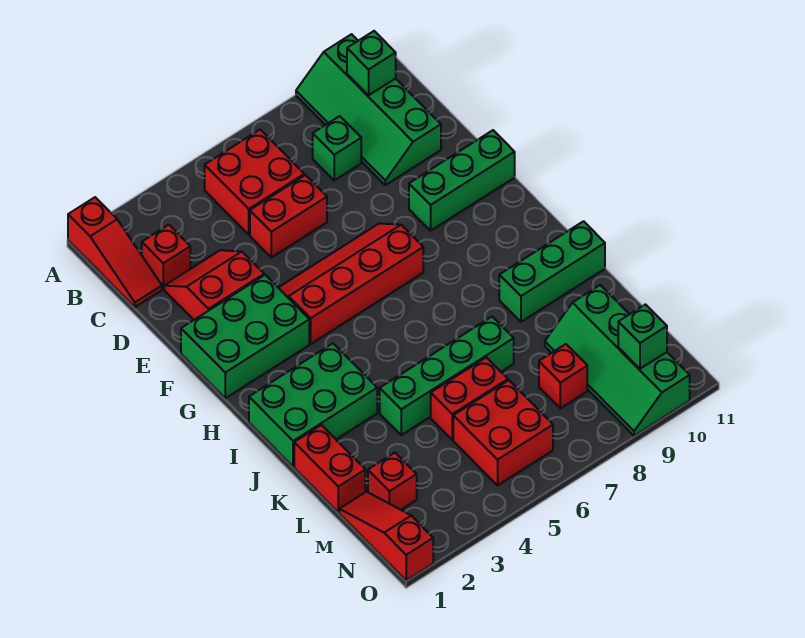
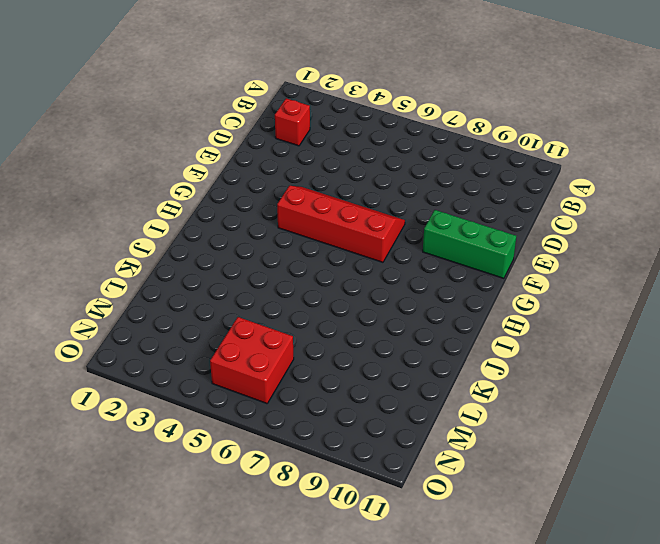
none -> red 1x3 slope [68,197,162,307]
none -> green 2x4 slope [296,34,441,185]
none -> red 2x2 brick [205,130,304,235]

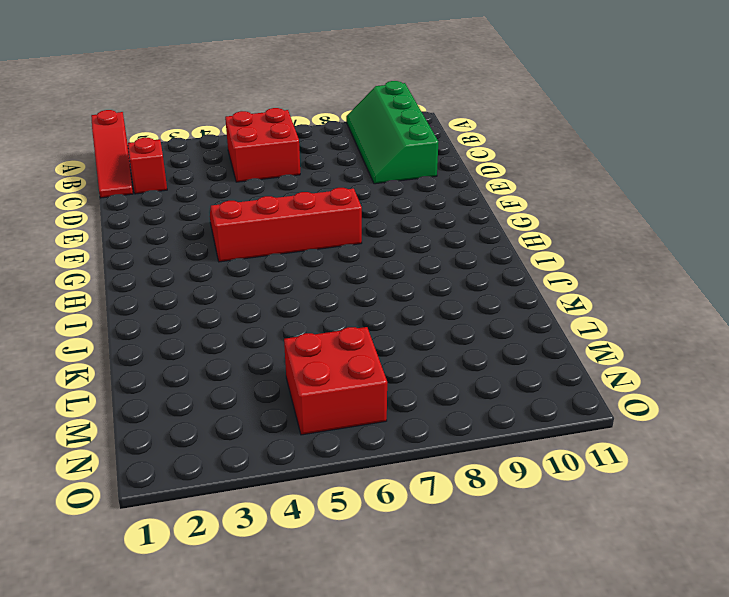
none -> green 1x1 brick [313,116,361,180]
none -> red 2x2 slope [164,250,264,320]
none -> red 1x2 brick [250,175,327,258]

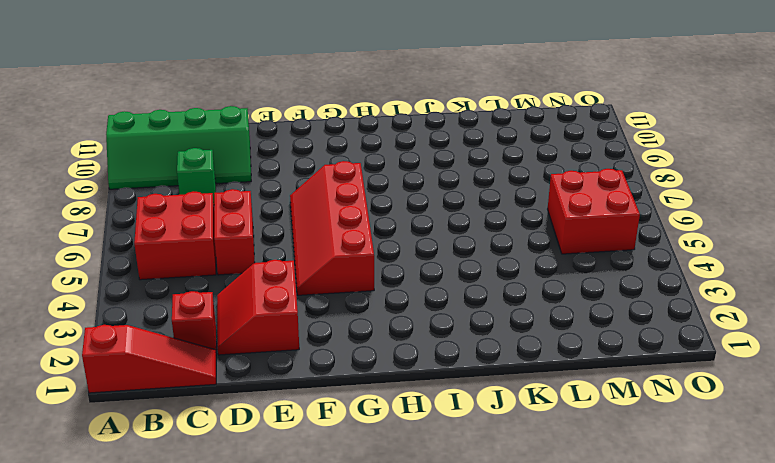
none -> green 2x3 brick [181,275,309,398]
none -> green 1x3 brick [409,130,515,231]
none -> green 2x3 brick [249,343,377,467]

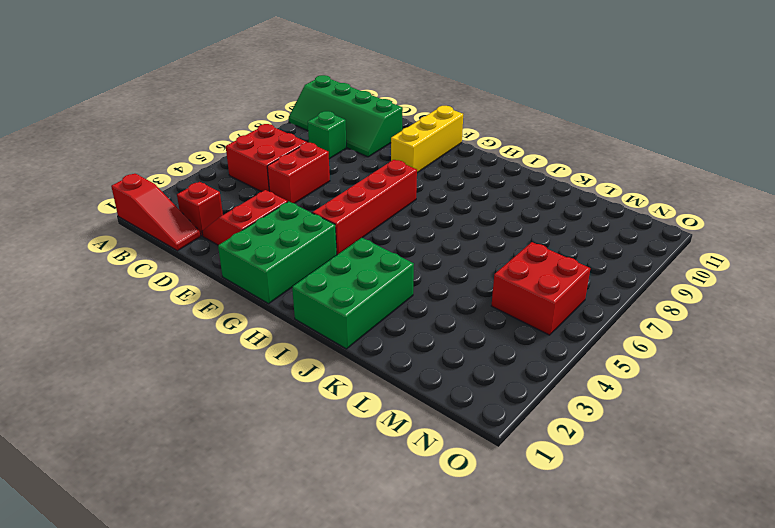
yellow 1x3 brick [391,106,463,173] -> green 1x3 brick [409,130,515,231]
none -> green 1x3 brick [499,221,605,322]
none -> red 1x2 brick [294,425,365,512]
none -> green 1x4 brick [380,317,514,435]

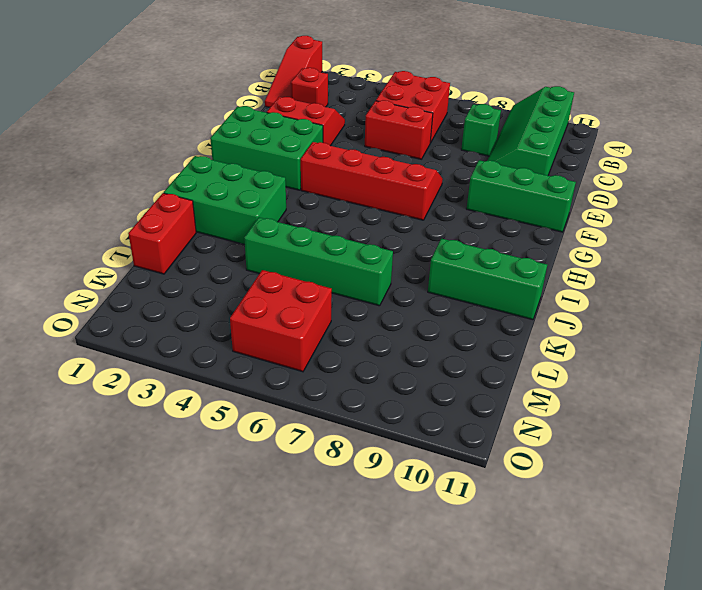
none -> red 1x2 brick [431,357,508,440]
none -> green 2x4 slope [545,285,690,436]
none -> red 1x3 slope [339,492,433,581]

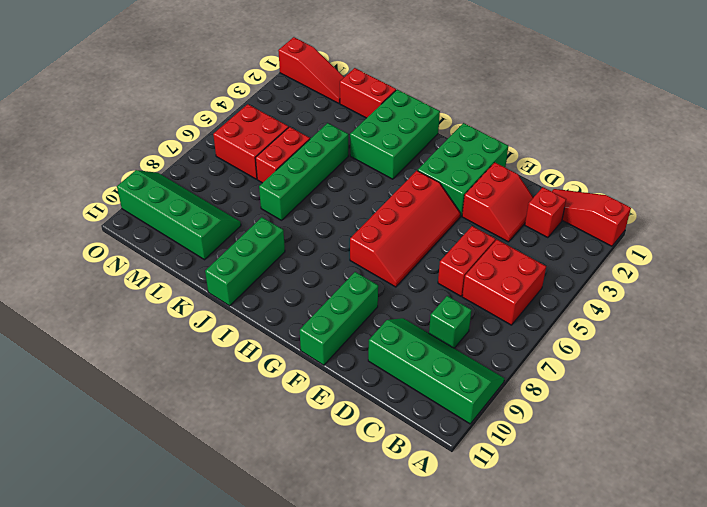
none -> red 1x1 brick [368,453,417,510]
none -> red 1x1 brick [539,344,587,408]
none -> green 1x1 brick [347,31,396,95]

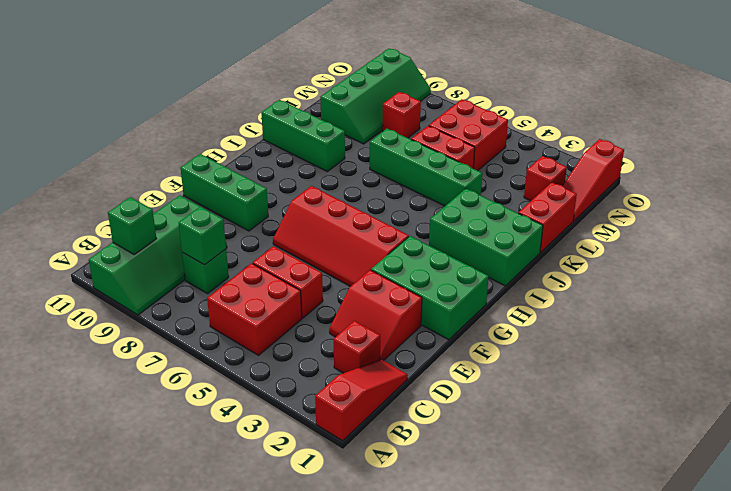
green 1x1 brick [179,207,226,265] -> green 1x1 brick moved to [618,304,667,369]

